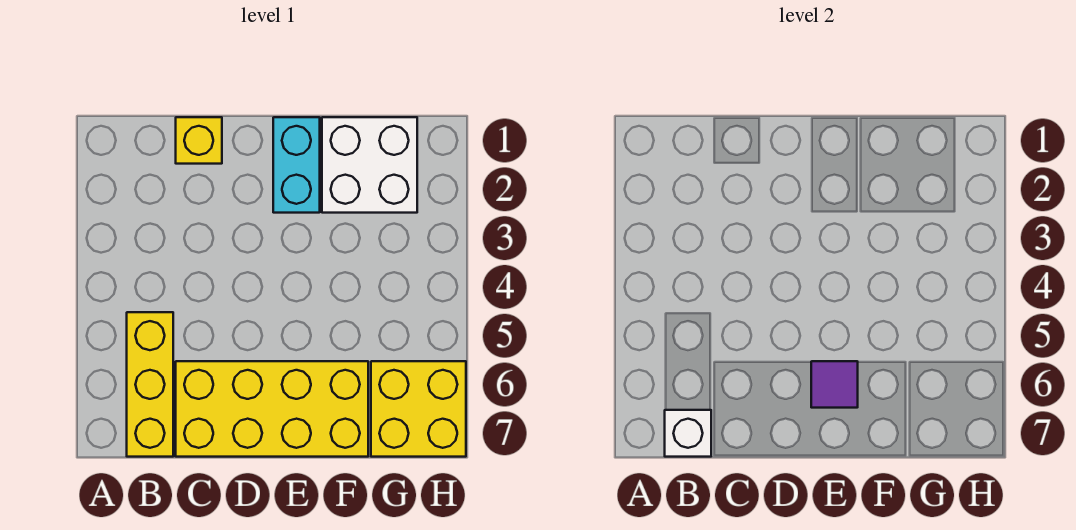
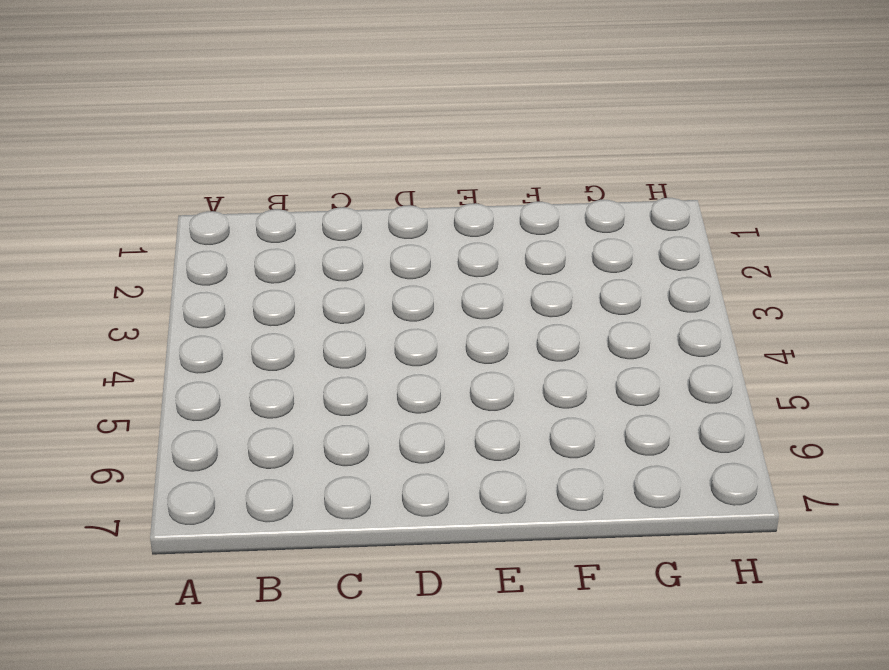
none -> yellow 1x3 brick [127,312,173,457]
none -> yellow 1x1 brick [176,117,222,164]

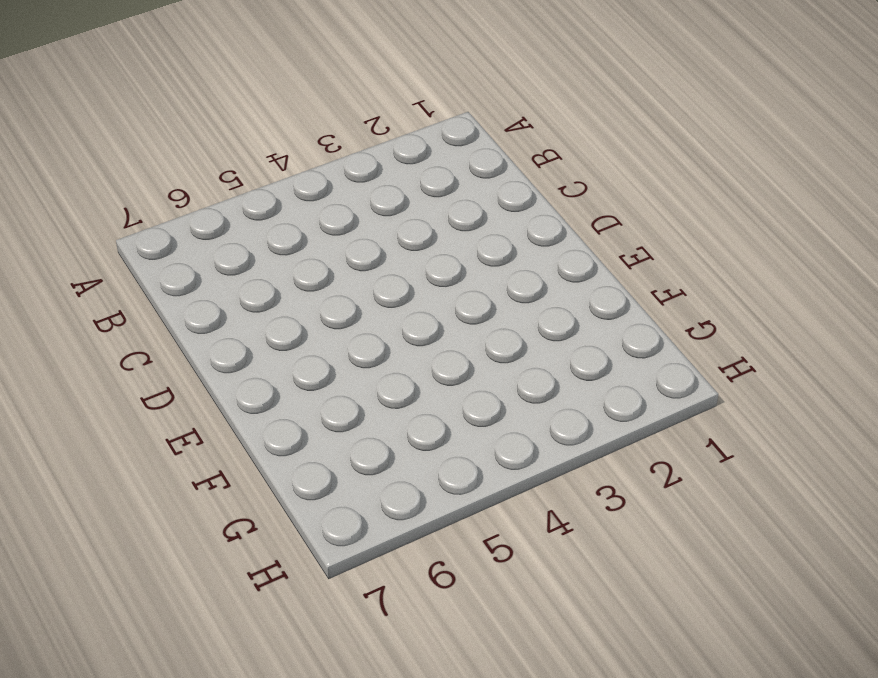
none -> yellow 1x3 brick [127,312,173,457]
none -> yellow 1x1 brick [176,117,222,164]

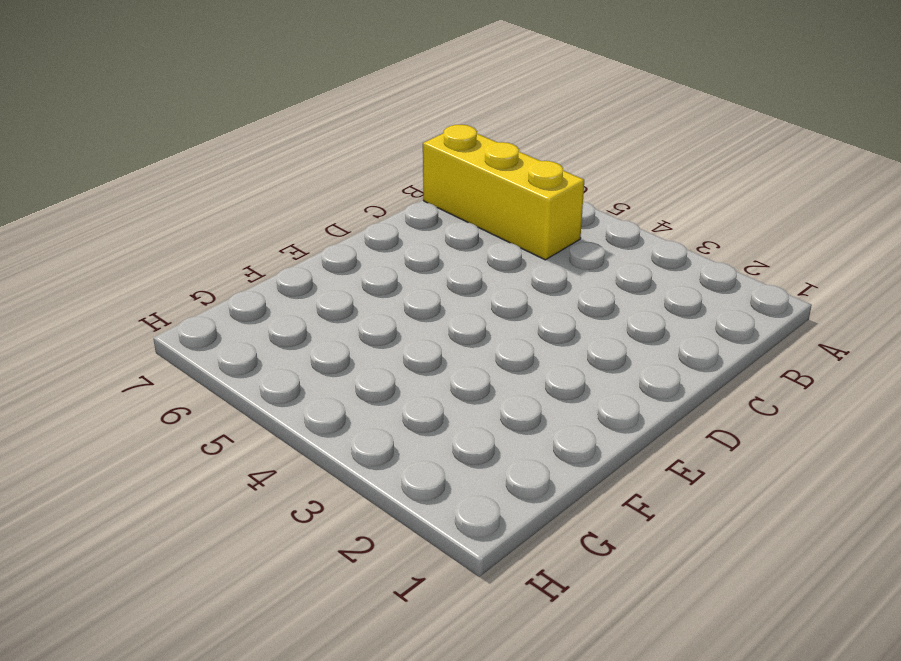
none -> yellow 1x1 brick [176,117,222,164]
none -> yellow 2x4 brick [176,361,368,457]

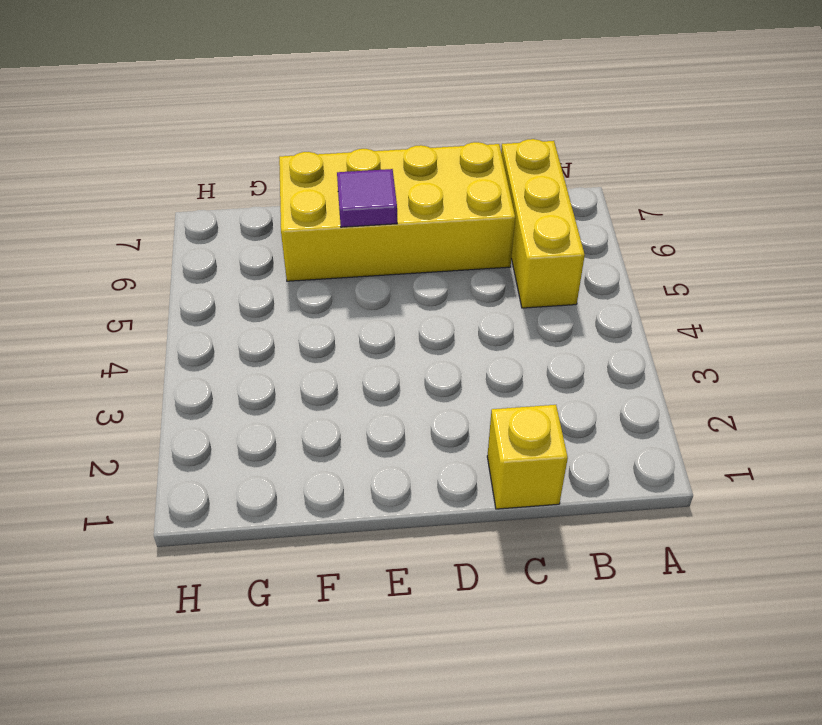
none -> cyan 1x2 brick [273,117,320,213]
none -> white 2x2 brick [322,117,417,213]

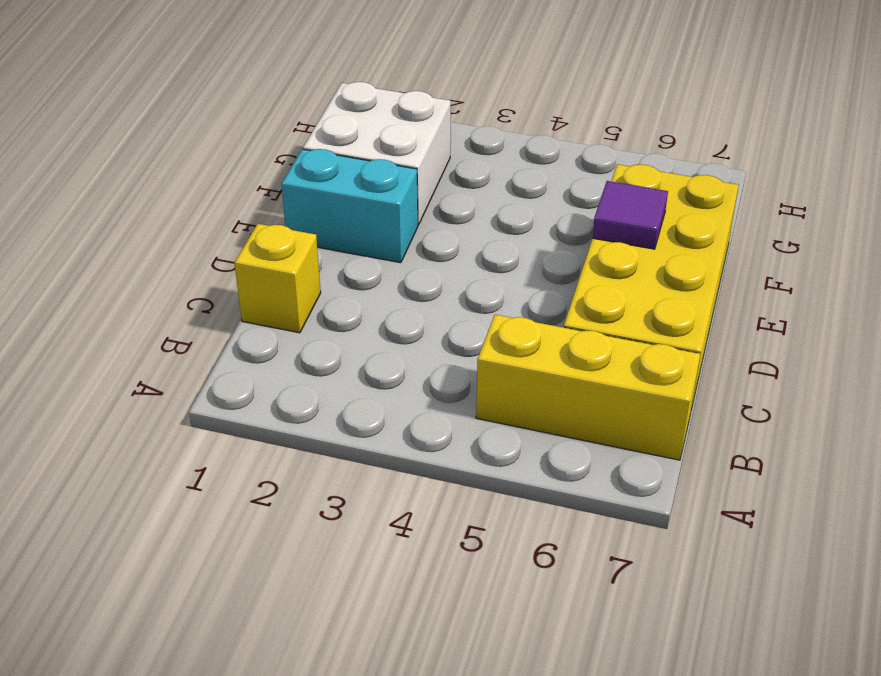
none -> yellow 2x2 brick [371,361,466,457]
none -> white 1x1 brick [665,410,711,457]

